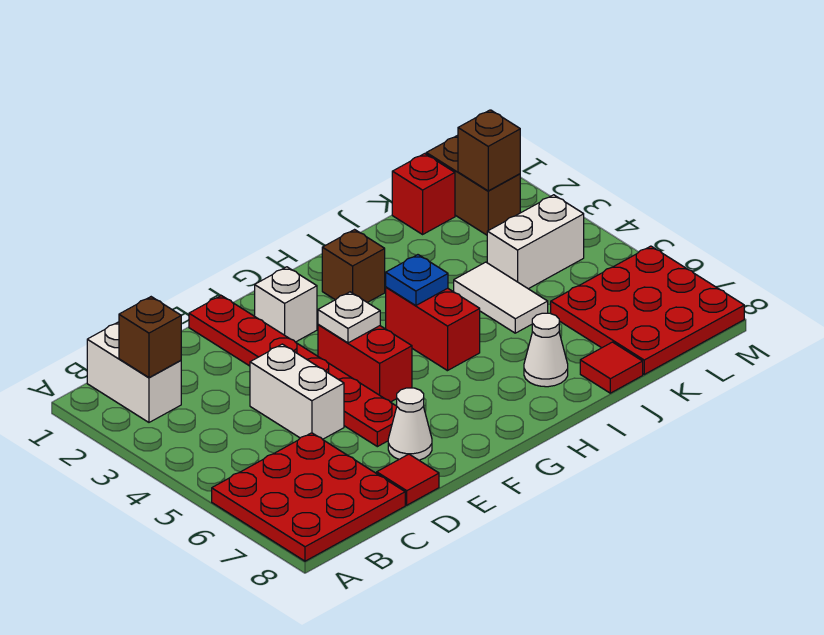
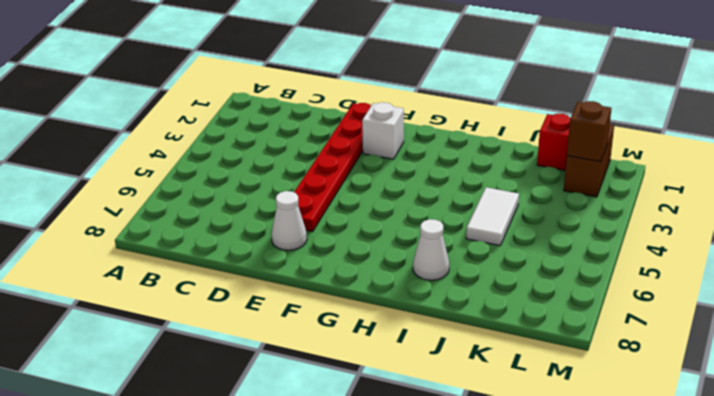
none -> red 3x3 plate [212,433,405,561]
none -> white 1x2 brick [87,322,181,422]
none -> white 1x2 brick [250,344,344,439]

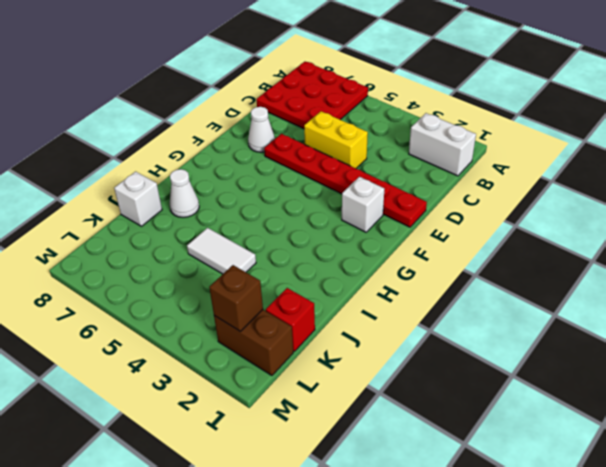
yellow 1x2 brick [304,111,368,168] -> white 1x2 brick [250,344,344,439]
white 1x1 brick [114,172,162,226] -> red 1x1 tile [580,342,643,393]
none -> red 1x1 tile [377,454,439,505]
none -> red 1x2 brick [318,324,412,402]
none -> brown 1x1 brick [322,230,385,302]

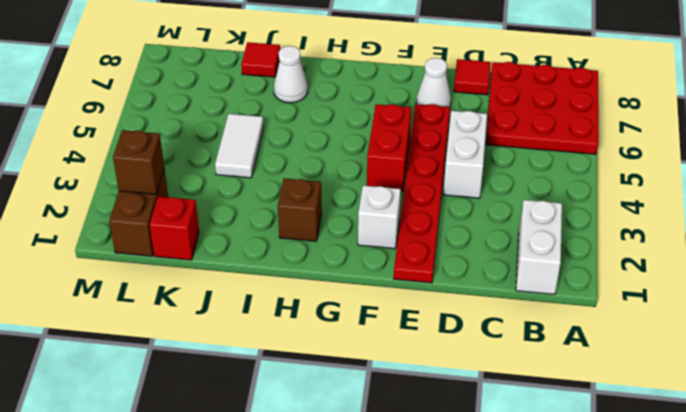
none -> red 1x2 brick [386,287,480,371]
none -> white 1x2 brick [487,195,584,289]
none -> red 3x3 plate [551,246,744,374]

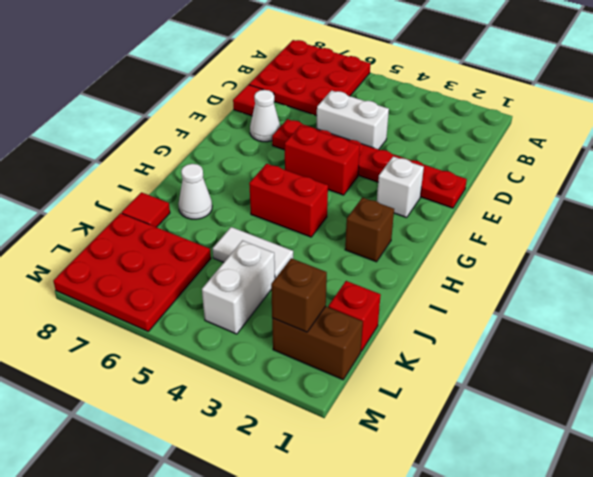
none -> white 1x2 brick [87,322,181,422]
none -> brown 1x1 brick [119,297,181,378]
none -> white 1x1 plate [318,292,380,343]

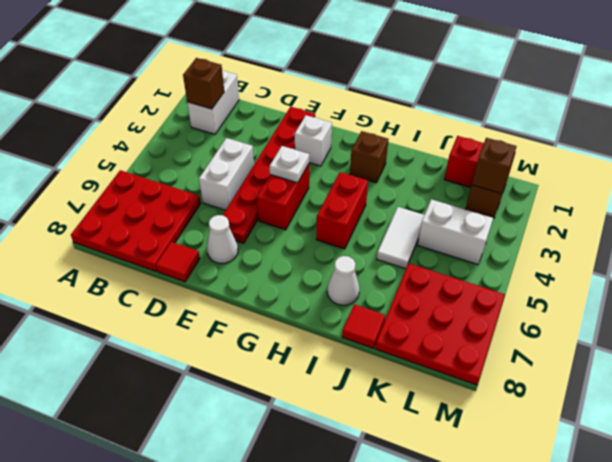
none -> blue 1x1 plate [386,255,448,306]

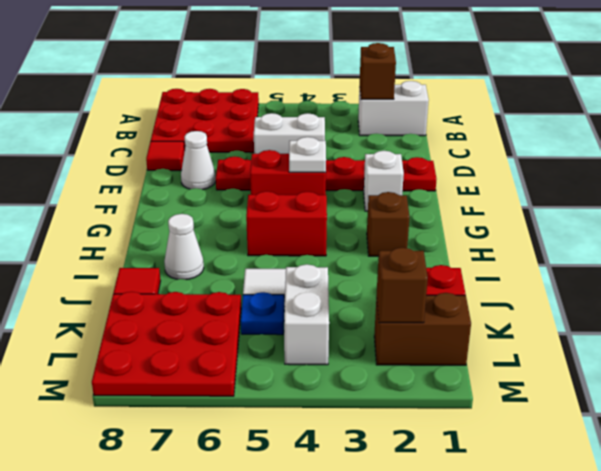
blue 1x1 plate [241,292,284,335] -> blue 1x1 plate moved to [386,255,448,306]

